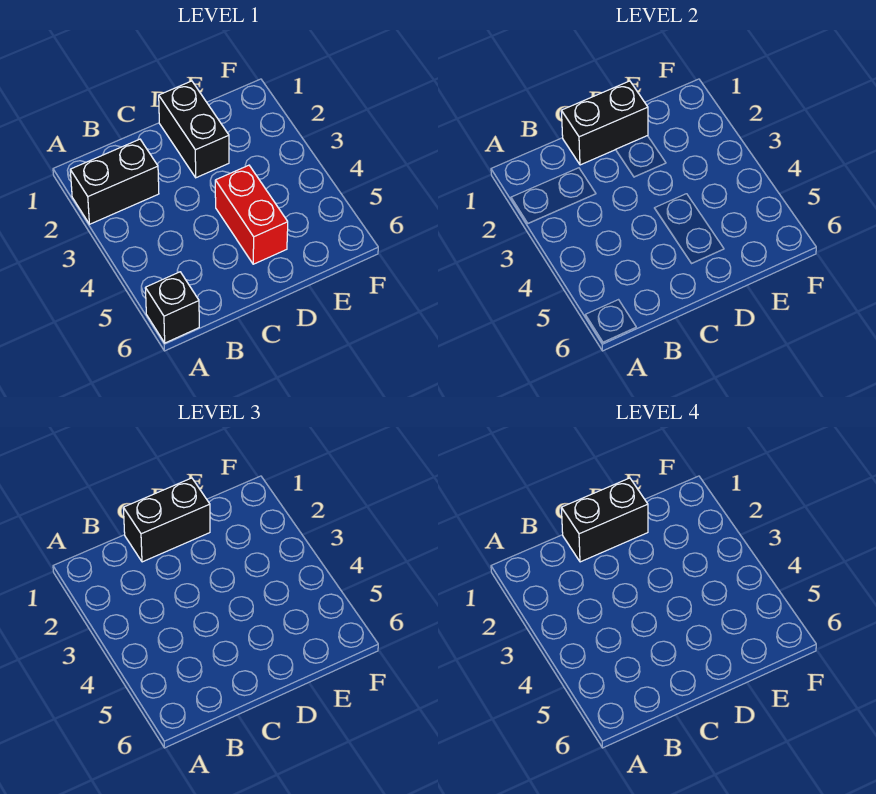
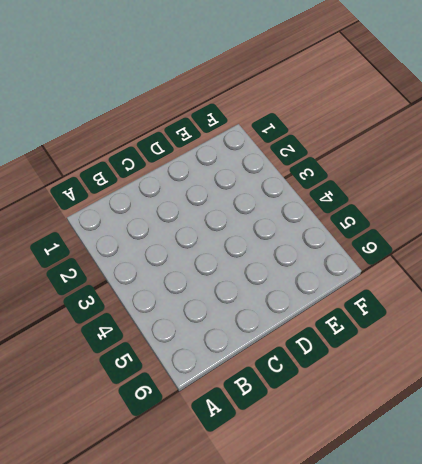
none -> black 1x2 brick [70,139,159,224]
none -> black 1x1 brick [145,272,199,343]

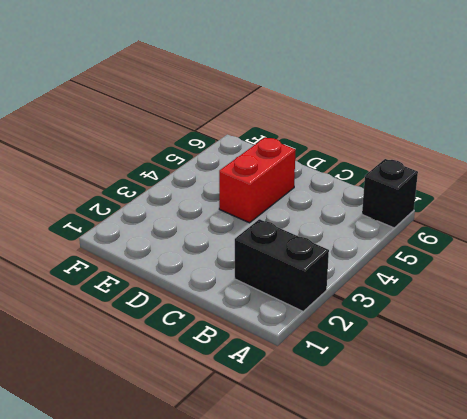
none -> black 1x2 brick [159,81,229,178]
none -> black 1x2 brick [561,81,648,165]

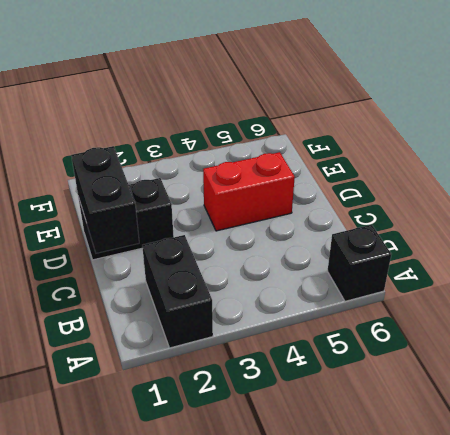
none -> black 1x2 brick [123,478,210,562]
none -> black 1x2 brick [561,478,648,562]

